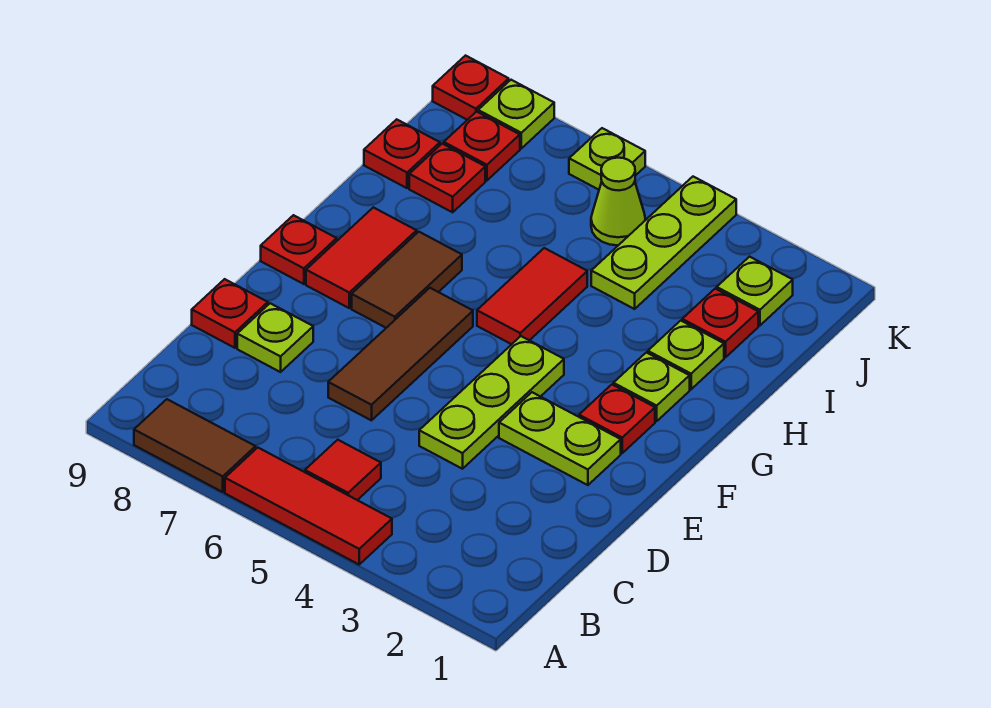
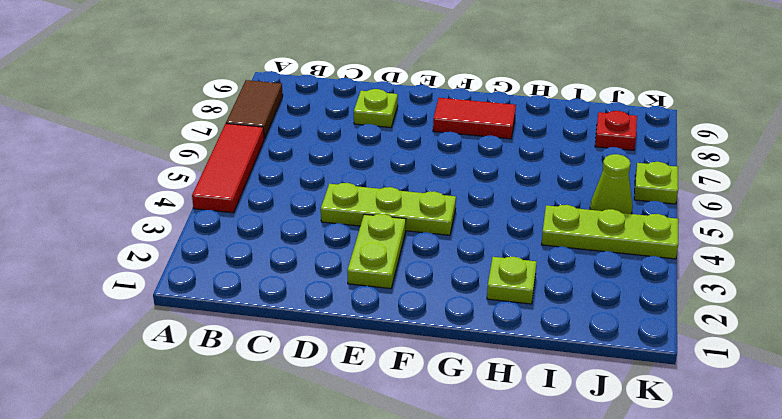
none -> red 1x1 tile [305,440,381,500]
none -> brown 1x3 tile [328,288,473,420]
none -> red 1x1 plate [192,279,268,348]

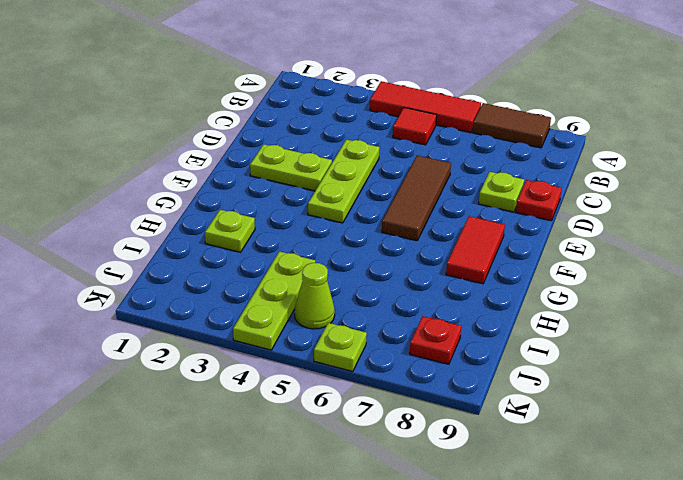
none -> red 1x1 plate [579,385,655,453]
none -> brown 1x2 tile [352,232,462,328]
none -> red 1x1 plate [261,215,337,284]

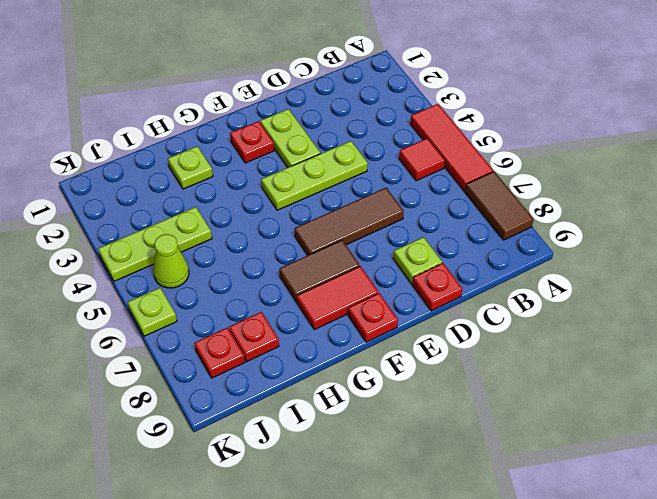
none -> lime 1x1 plate [613,352,690,421]
none -> red 1x2 tile [477,248,587,344]
none -> red 1x1 plate [682,289,758,357]

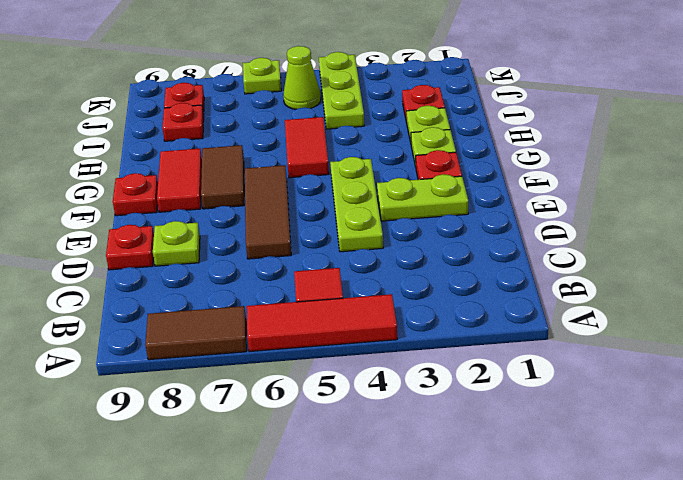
none -> red 1x1 plate [364,119,440,188]
none -> lime 1x1 plate [717,257,793,325]
none -> lime 1x1 plate [478,80,554,148]

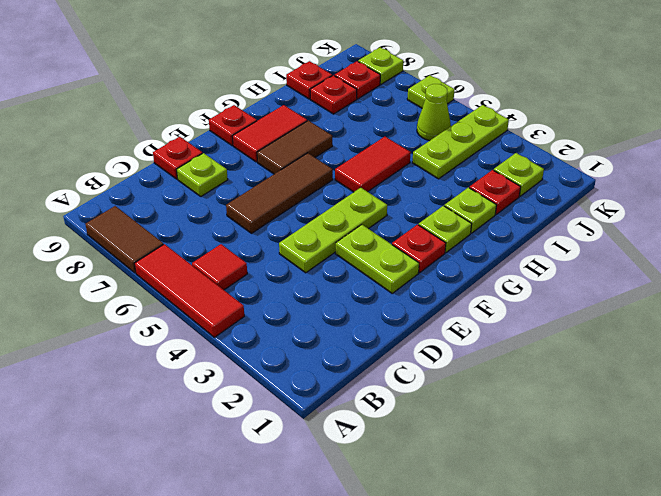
none -> red 1x1 plate [433,56,509,120]

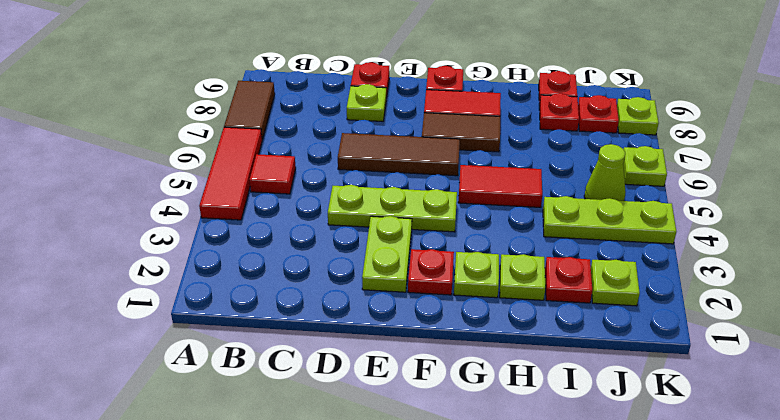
none -> red 1x1 plate [433,56,509,120]

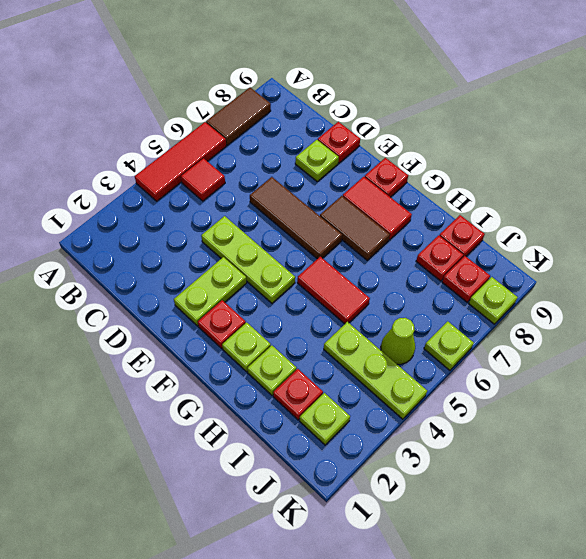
none -> red 1x1 plate [433,56,509,120]

